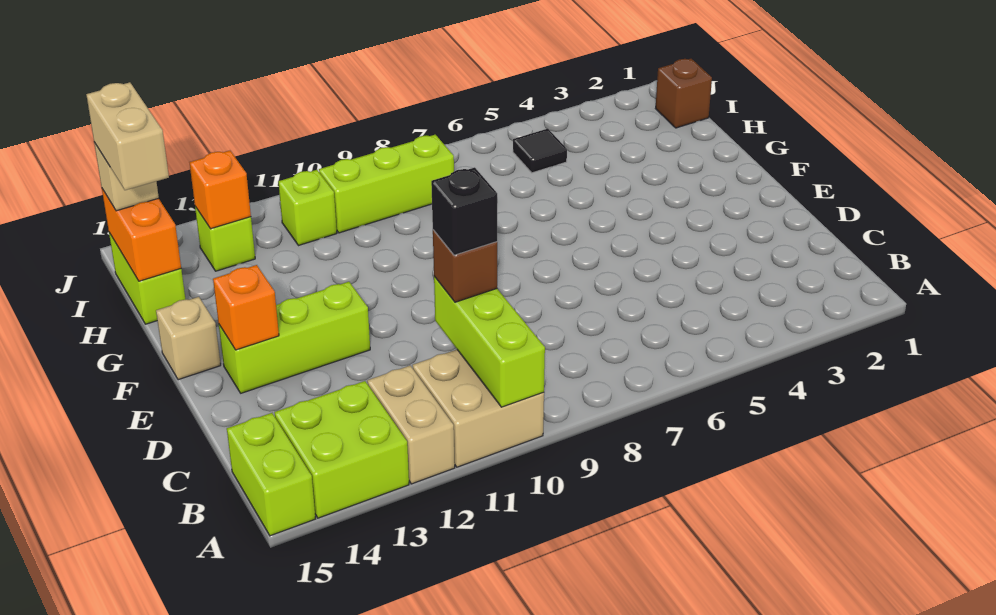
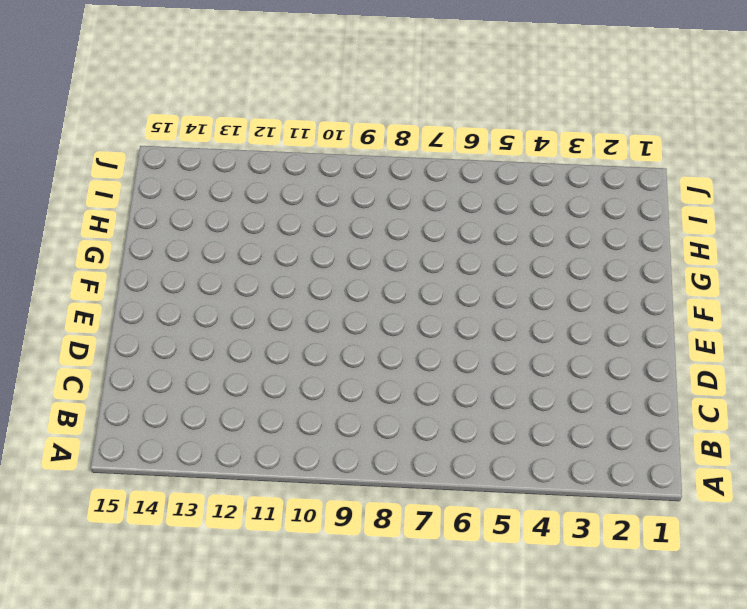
none -> tan 2x2 brick [413,350,544,467]
none -> tan 1x2 brick [367,366,455,484]
none -> lime 2x2 brick [275,381,409,518]

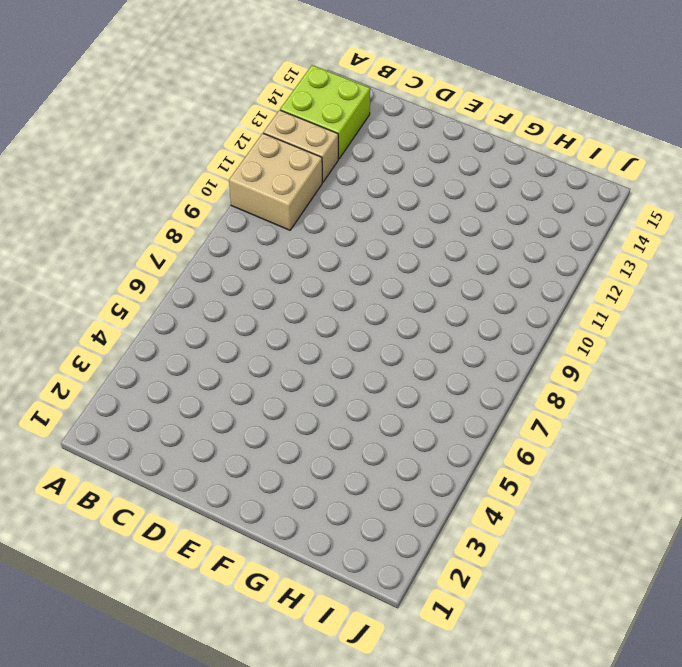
none -> lime 1x2 brick [227,413,316,536]
none -> lime 1x3 brick [219,282,370,393]
none -> tan 1x1 brick [156,297,221,380]

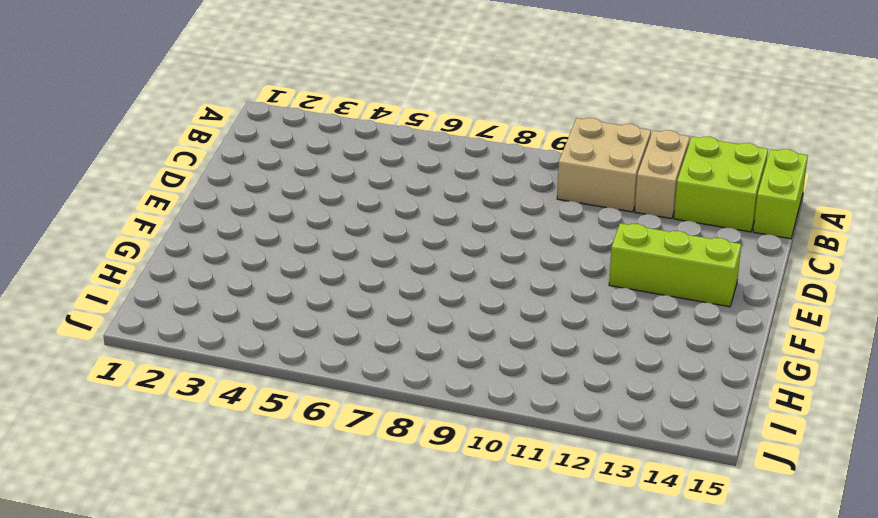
none -> tan 1x1 brick [156,297,221,380]
none -> lime 1x2 brick [109,233,186,324]
none -> brown 1x1 brick [656,59,712,128]

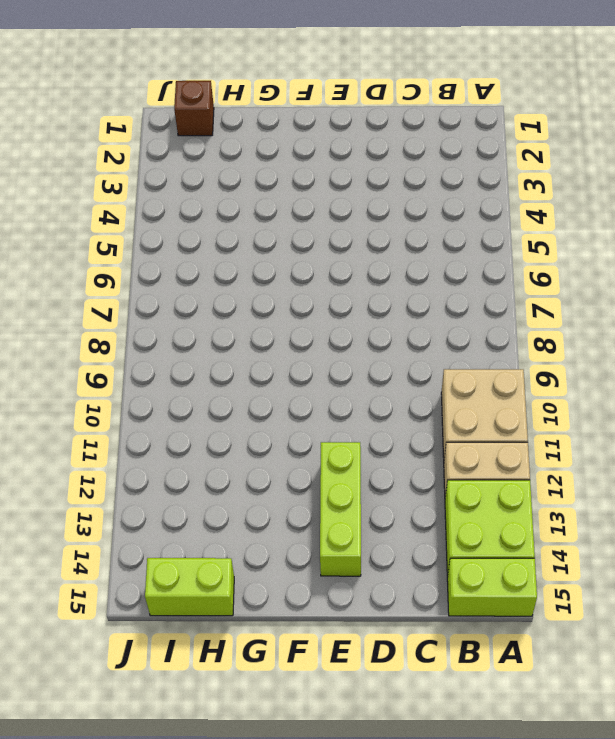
none -> tan 1x1 brick [156,297,221,380]
none -> black 1x1 tile [513,129,567,173]
none -> lime 1x3 brick [319,135,454,233]

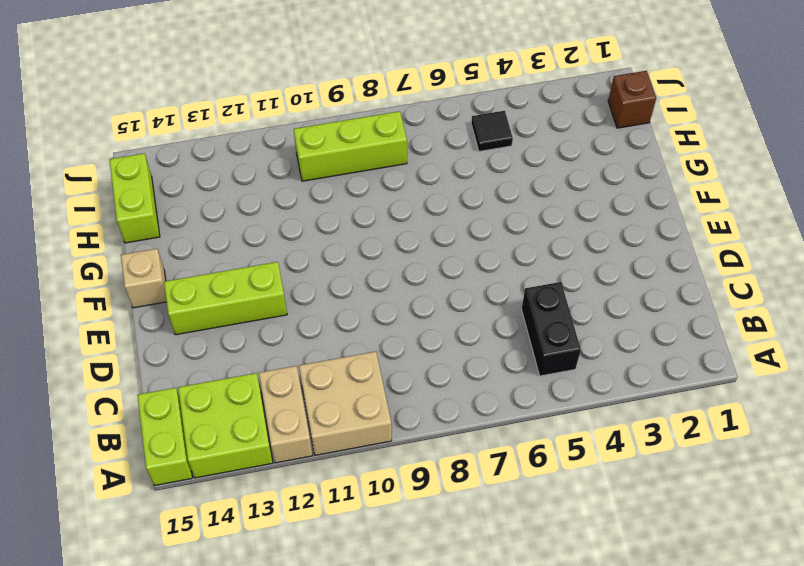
black 1x2 brick [522,282,581,376] -> none
none -> lime 1x1 brick [278,170,337,246]
none -> lime 1x1 brick [195,207,255,271]
none -> lime 1x3 brick [434,276,545,407]

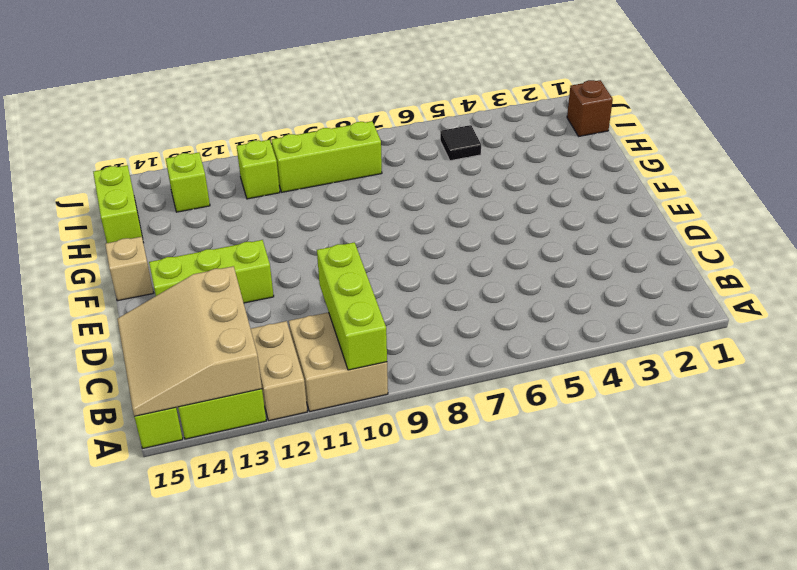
tan 3x3 slope [117,266,262,416] -> none
none -> orange 1x1 brick [213,265,279,350]
none -> orange 1x2 brick [102,189,181,281]
none -> orange 1x1 brick [190,151,251,229]

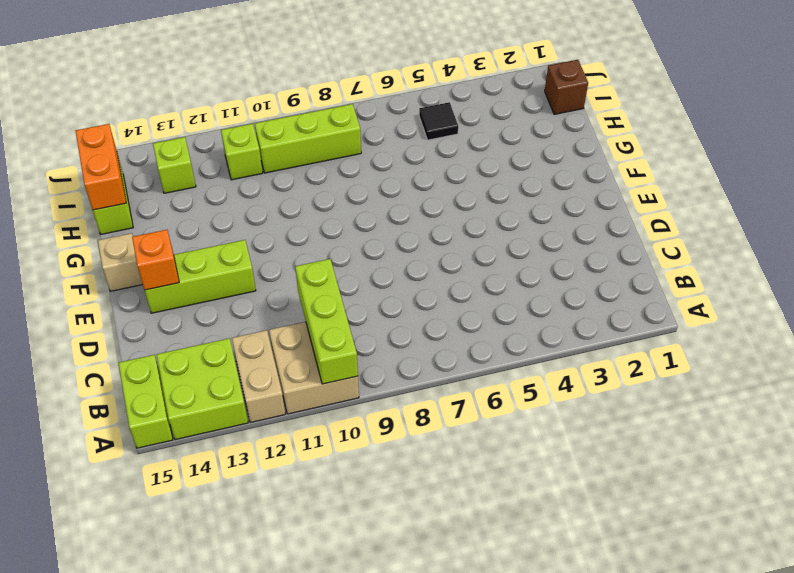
none -> orange 1x1 brick [190,151,251,229]
none -> brown 1x1 brick [433,230,497,302]
none -> tan 1x1 brick [94,142,159,211]

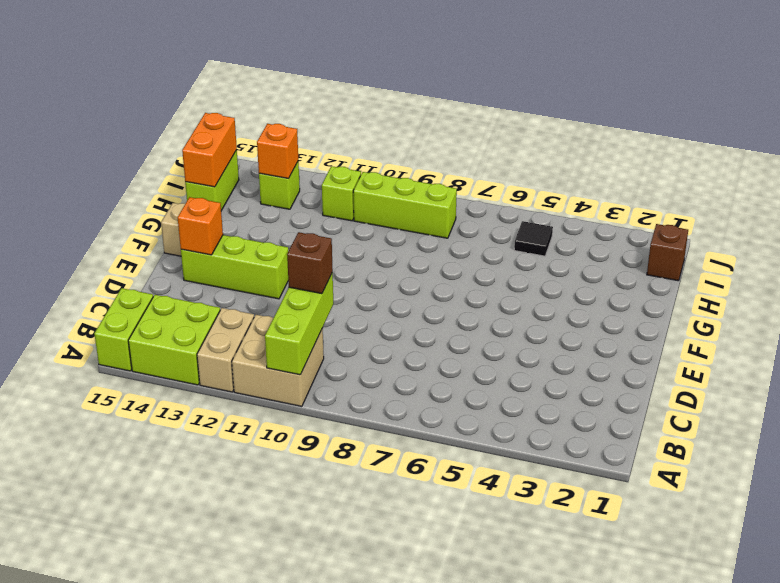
none -> tan 1x1 brick [94,142,159,211]
none -> black 1x1 brick [431,167,497,255]
none -> tan 1x2 brick [86,82,169,190]

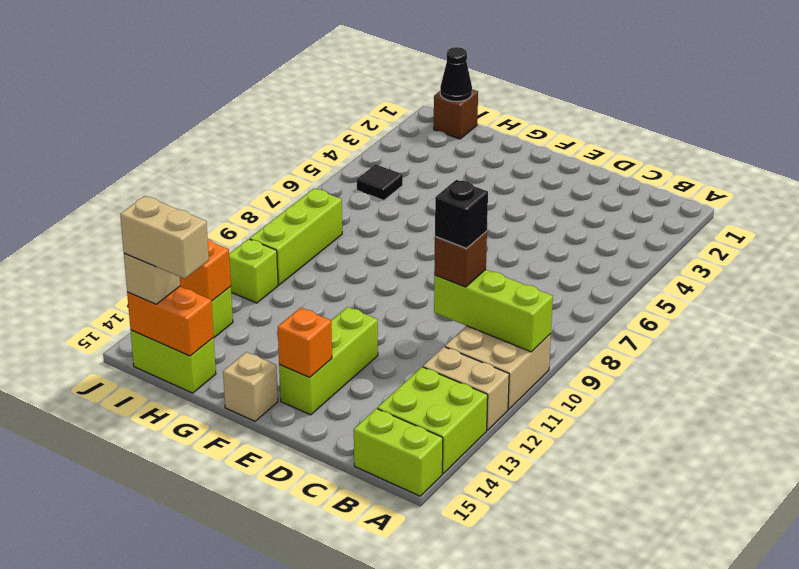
black 1x1 cone [440,47,472,102] -> none

